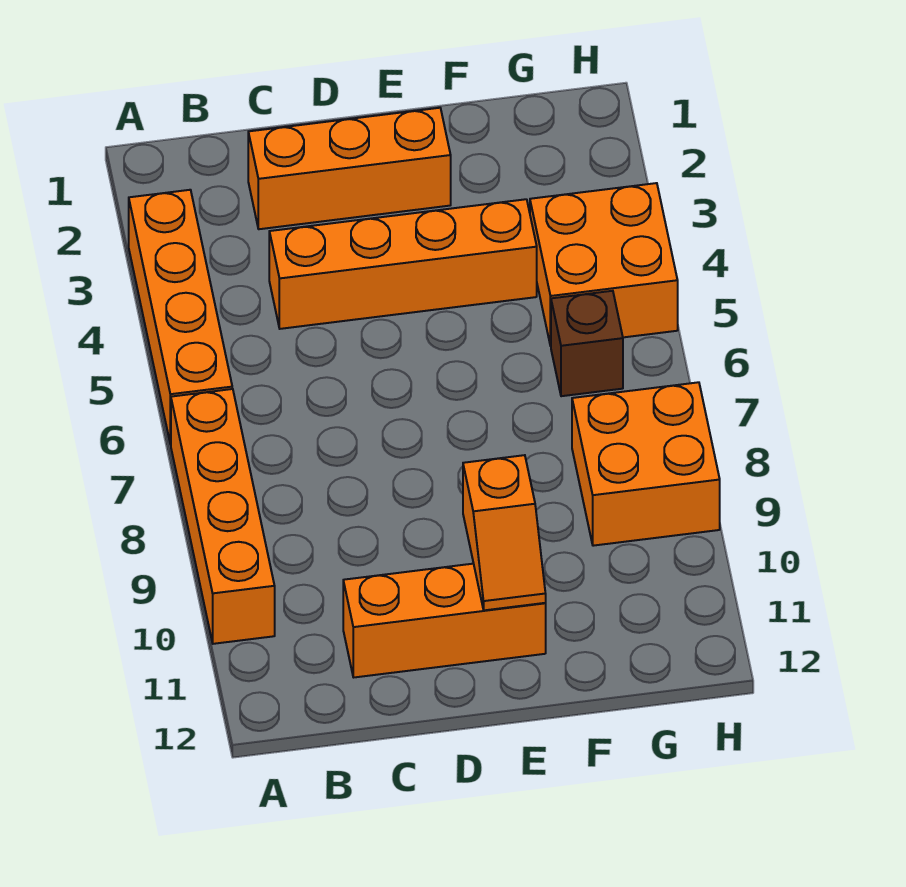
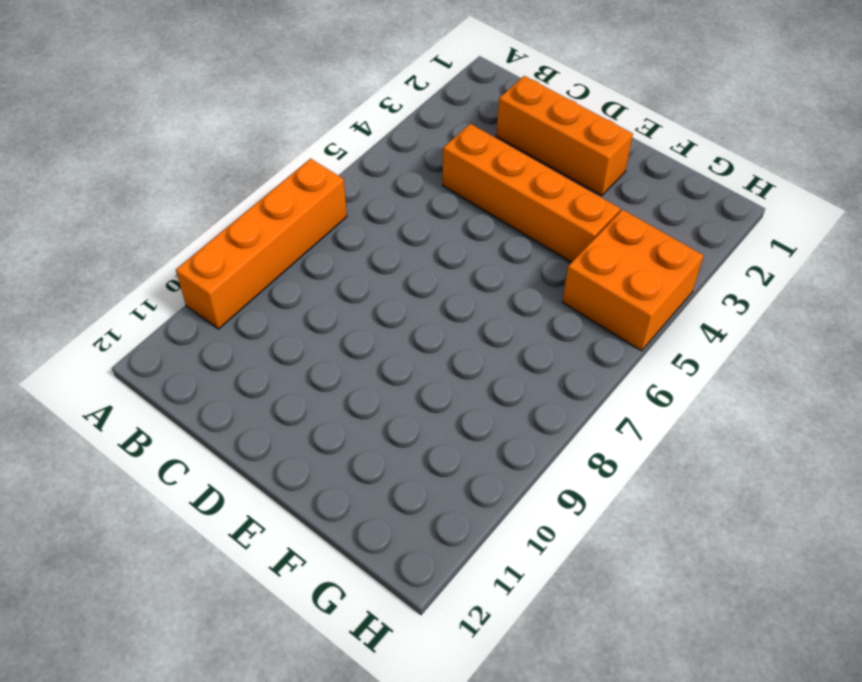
none -> orange 1x4 brick [129,190,232,444]
none -> orange 1x3 brick [343,564,546,677]

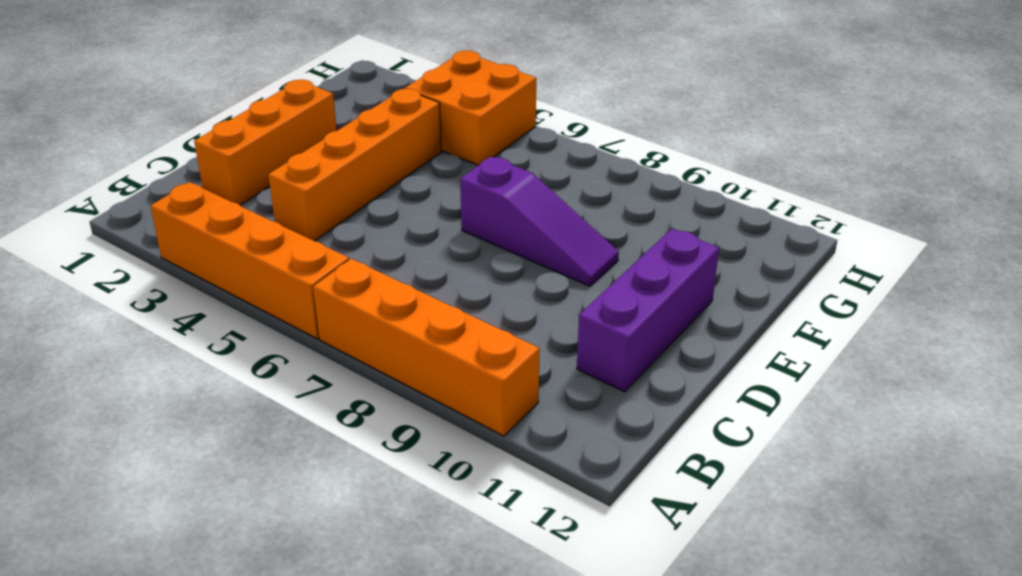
purple 1x3 brick [577,229,719,392] -> orange 1x3 brick [343,564,546,677]
purple 1x3 slope [460,156,619,286] -> none
none -> brown 1x1 brick [551,291,623,396]
none -> orange 2x2 brick [572,382,720,546]

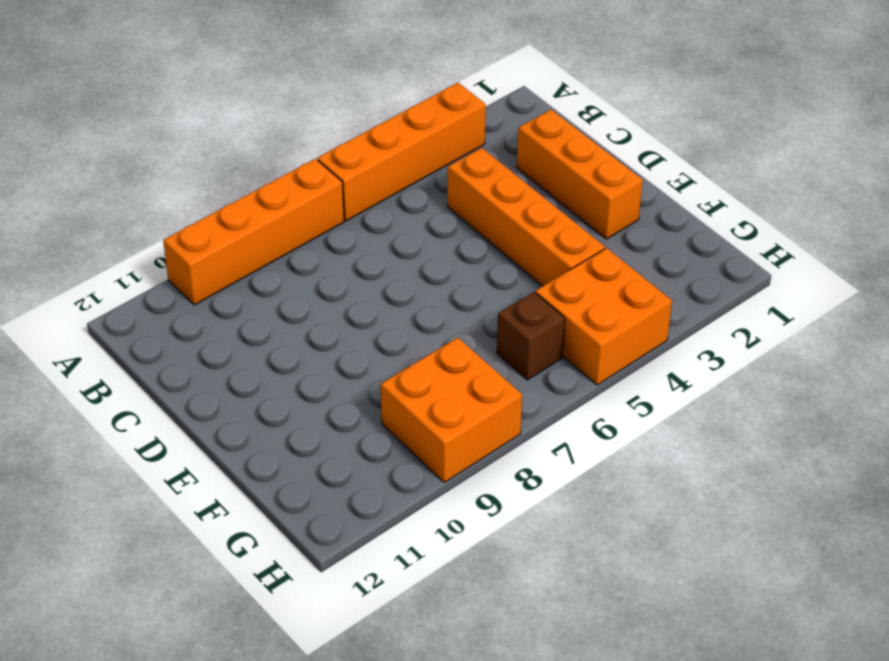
none -> orange 1x3 brick [343,564,546,677]
none -> orange 1x2 slope [463,455,546,610]

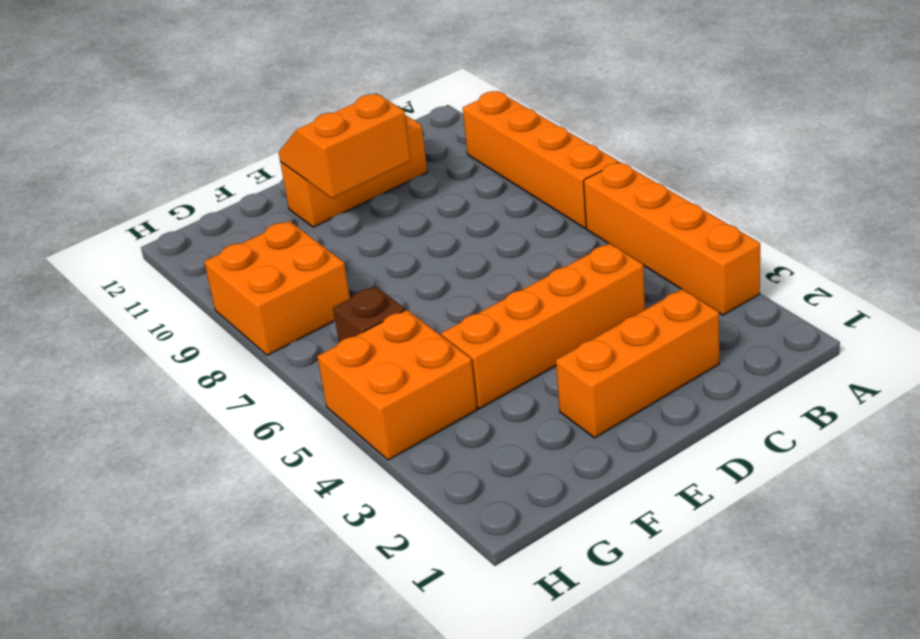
orange 2x2 slope [278,93,411,198] -> orange 1x2 slope [463,455,546,610]

